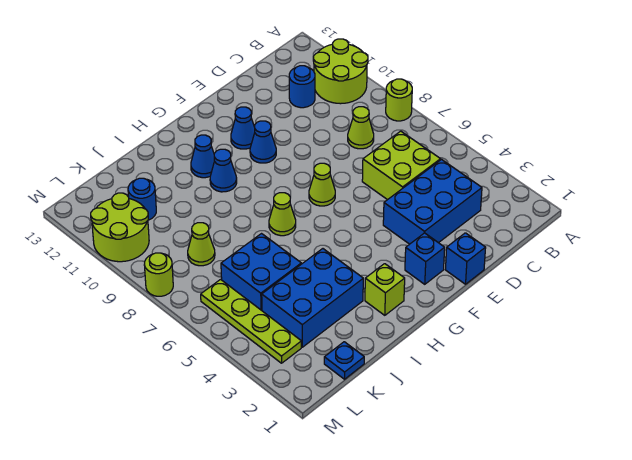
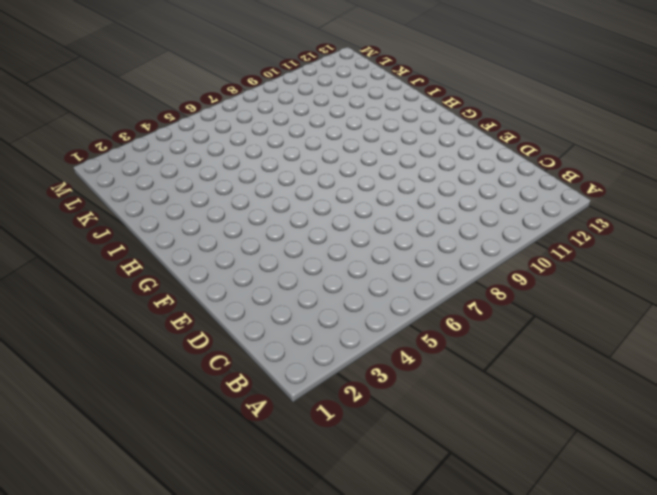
none -> lime 1x1 round brick [386,79,412,121]
none -> lime 2x2 round brick [313,39,368,104]
none -> blue 2x3 brick [383,160,482,244]

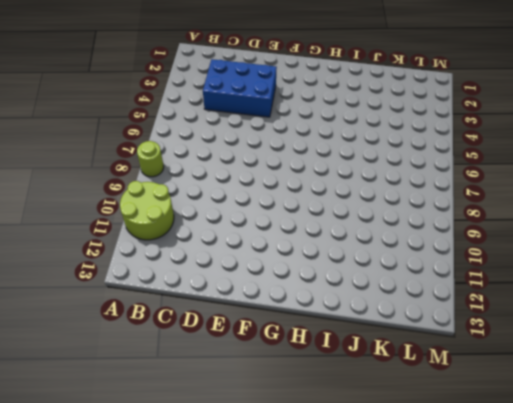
none -> lime 2x2 brick [362,131,440,200]
none -> lime 1x1 cone [348,107,374,149]
none -> blue 1x1 round brick [289,66,315,108]

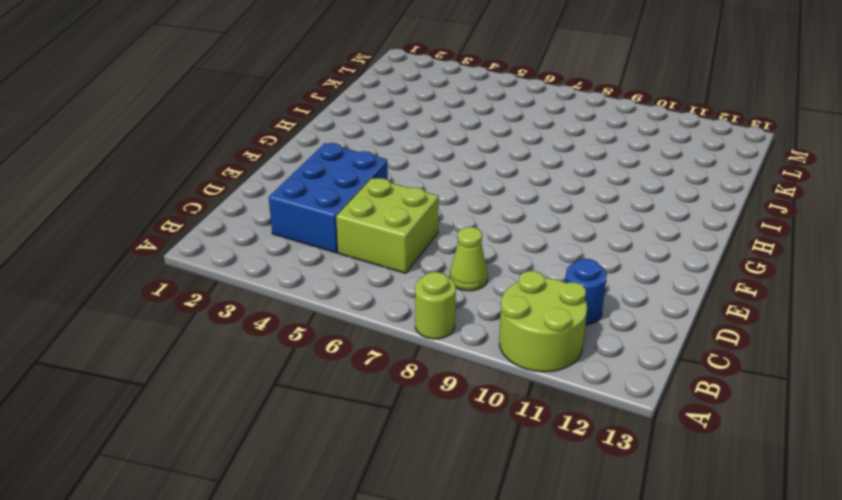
none -> blue 1x1 brick [445,233,486,284]
none -> blue 1x1 brick [405,233,445,284]
none -> lime 1x1 cone [309,163,335,206]

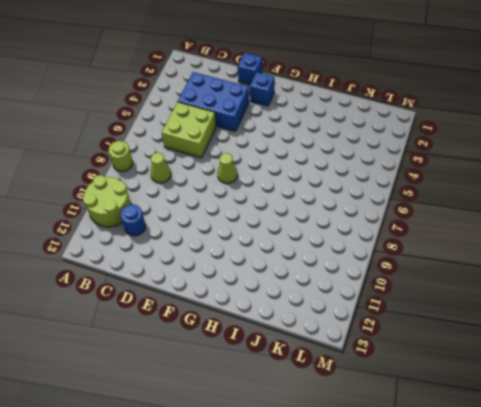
none -> blue 1x1 cone [250,121,276,163]
none -> blue 1x1 cone [231,107,255,149]
none -> lime 1x1 brick [365,264,405,315]

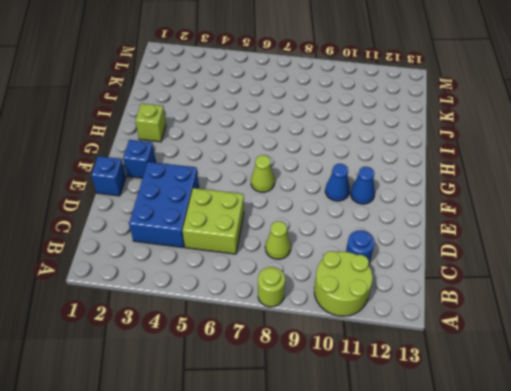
none -> lime 1x1 cone [269,193,296,236]
none -> blue 1x1 cone [210,149,237,192]
none -> blue 1x1 cone [191,135,214,178]

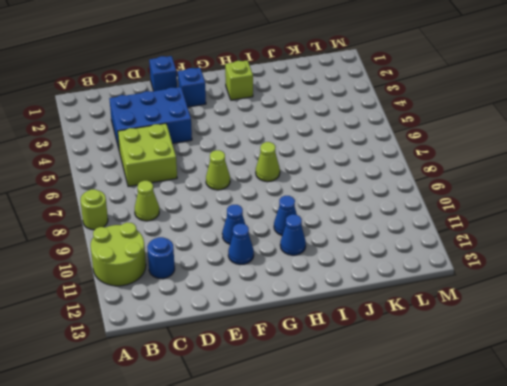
none -> blue 2x3 brick [262,249,363,347]
none -> blue 2x2 brick [221,234,301,310]
none -> blue 1x1 plate [324,342,364,379]

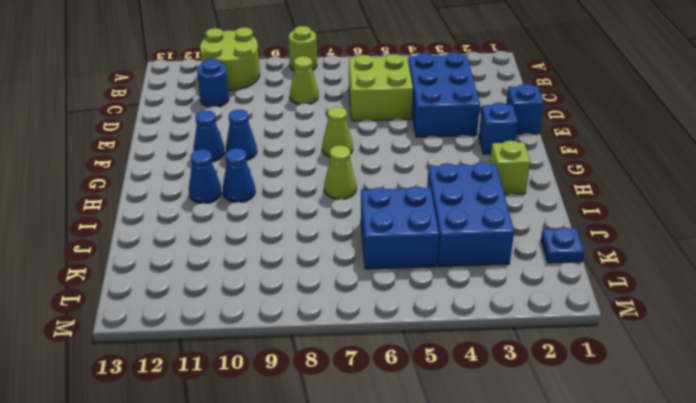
none -> lime 1x1 cone [188,223,215,266]
none -> blue 1x1 round brick [128,178,156,220]
none -> lime 1x4 plate [201,280,301,363]

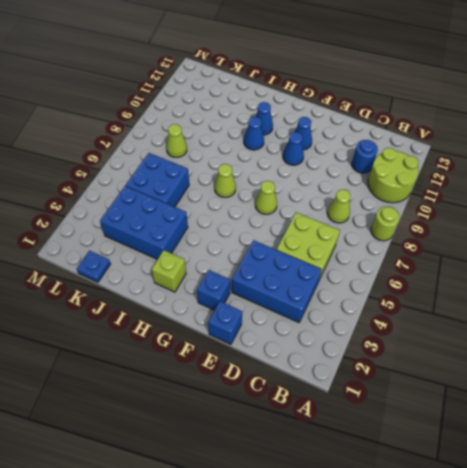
none -> blue 1x1 round brick [128,178,156,220]
none -> lime 1x4 plate [201,280,301,363]
none -> lime 2x2 round brick [91,193,149,262]

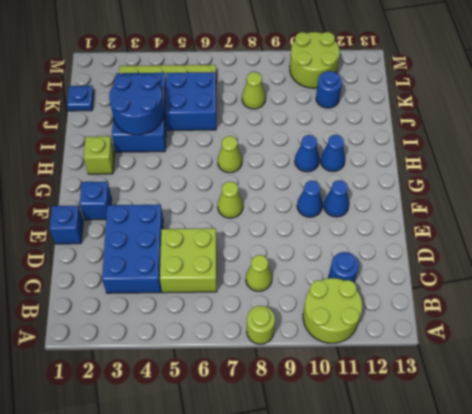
blue 2x2 round brick [109,74,164,135] -> none
none -> lime 1x1 round brick [144,253,173,296]

